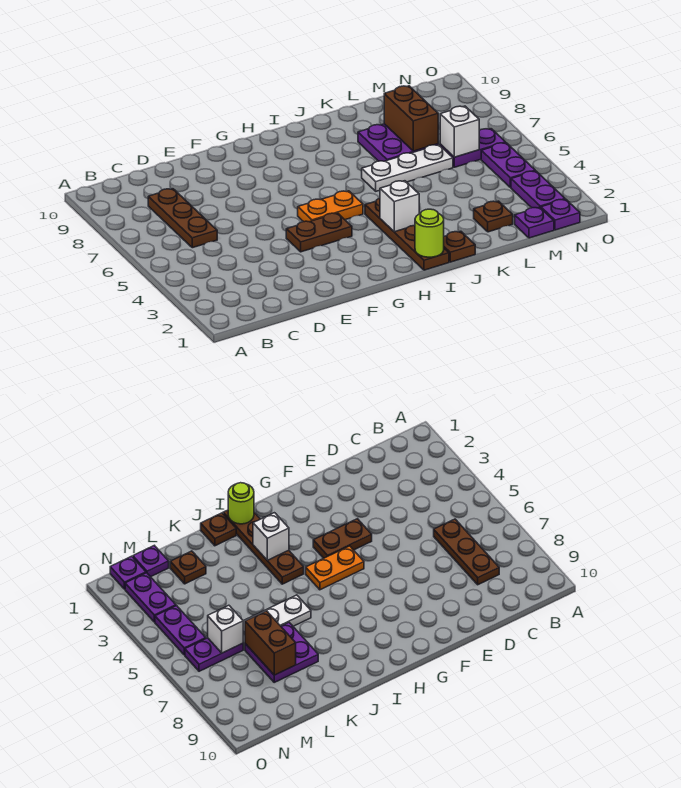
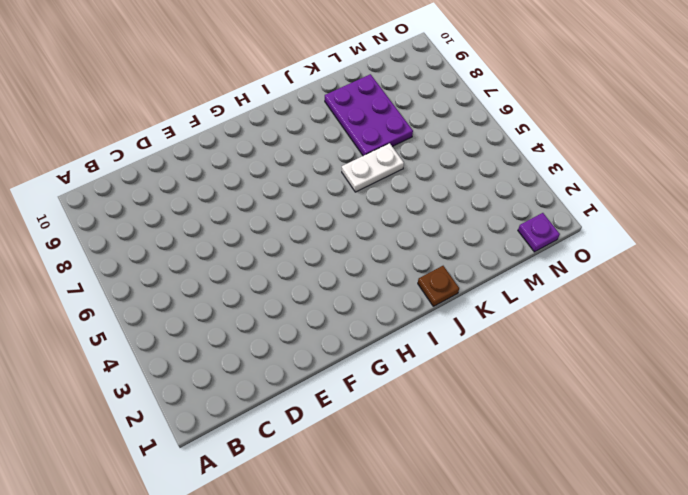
white 1x2 plate [342,143,404,192] -> white 1x3 plate [362,145,453,191]
purple 2x3 plate [325,74,413,156] -> purple 2x2 plate [358,124,438,161]
none -> brown 1x3 plate [148,189,217,248]
none -> brown 1x2 plate [286,213,352,252]
none -> orange 1x2 plate [298,191,363,222]

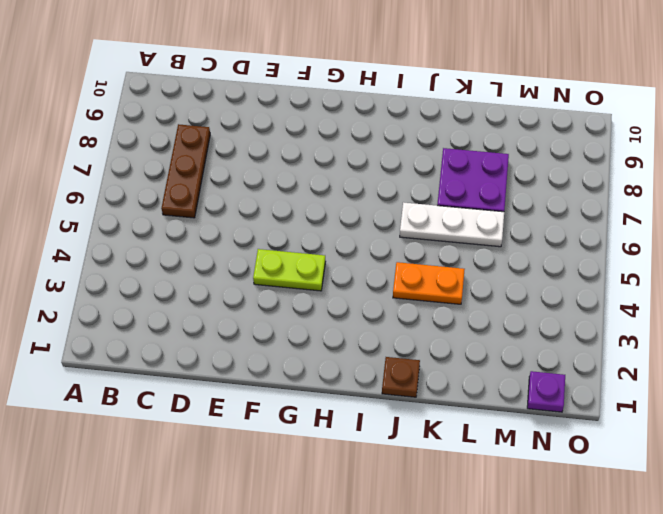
lime 1x2 plate [253,249,326,291] -> brown 1x2 plate [286,213,352,252]
orange 1x2 plate [393,262,465,304] -> orange 1x2 plate moved to [298,191,363,222]
none -> brown 1x4 plate [365,198,449,270]
none -> brown 1x1 plate [474,201,513,232]
none -> purple 1x1 plate [515,207,554,238]

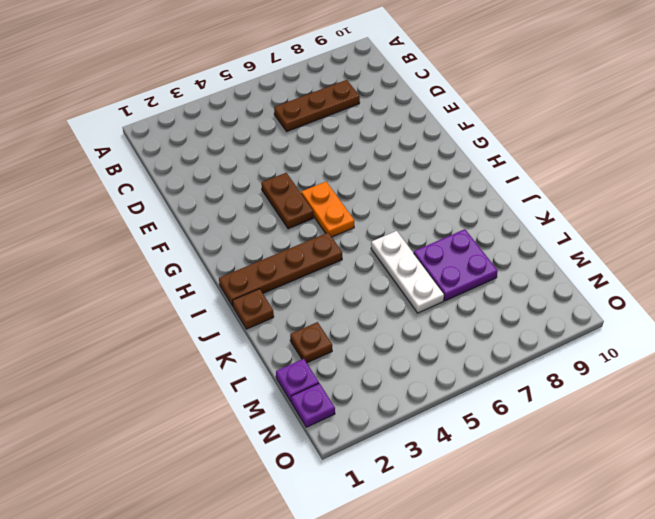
none -> purple 1x2 plate [440,129,506,167]
none -> purple 1x2 plate [511,171,565,208]
none -> purple 1x2 plate [481,143,535,188]

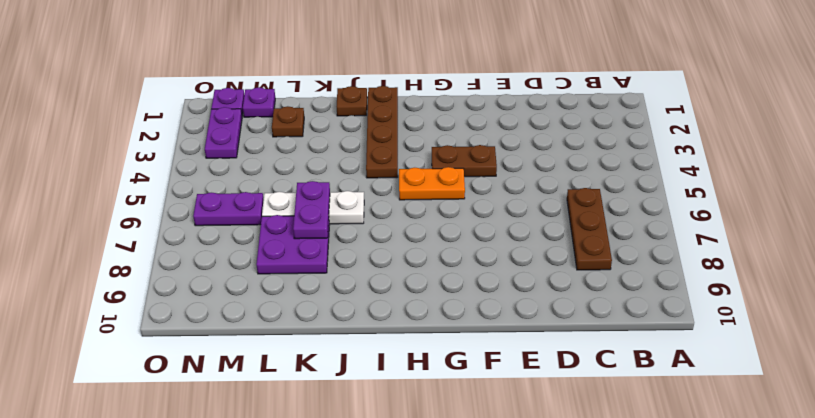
purple 1x2 plate [293,181,330,239] -> purple 1x2 plate moved to [481,143,535,188]
none -> lime 1x1 round brick [415,209,444,257]
none -> white 1x1 brick [380,181,419,232]
none -> brown 1x2 brick [384,86,438,151]

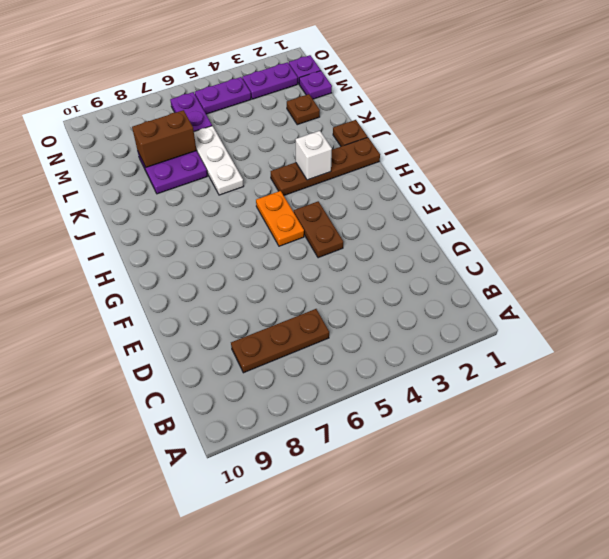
none -> lime 1x1 round brick [415,209,444,257]
none -> white 1x1 brick [440,106,479,157]

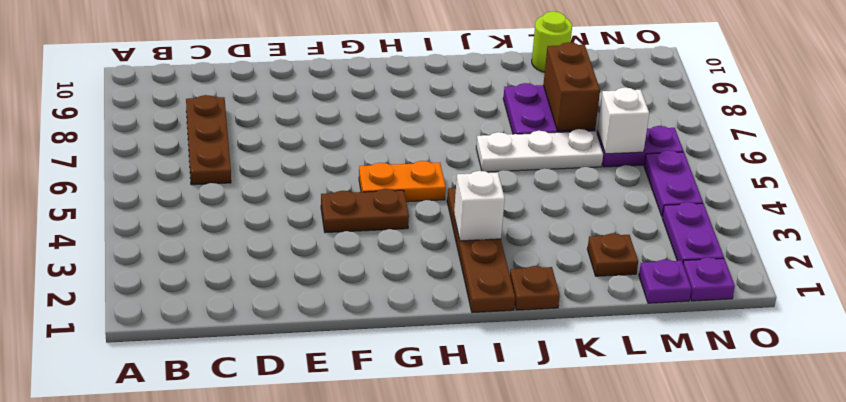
lime 1x1 round brick [532,11,572,72] -> lime 1x1 round brick moved to [415,209,444,257]

